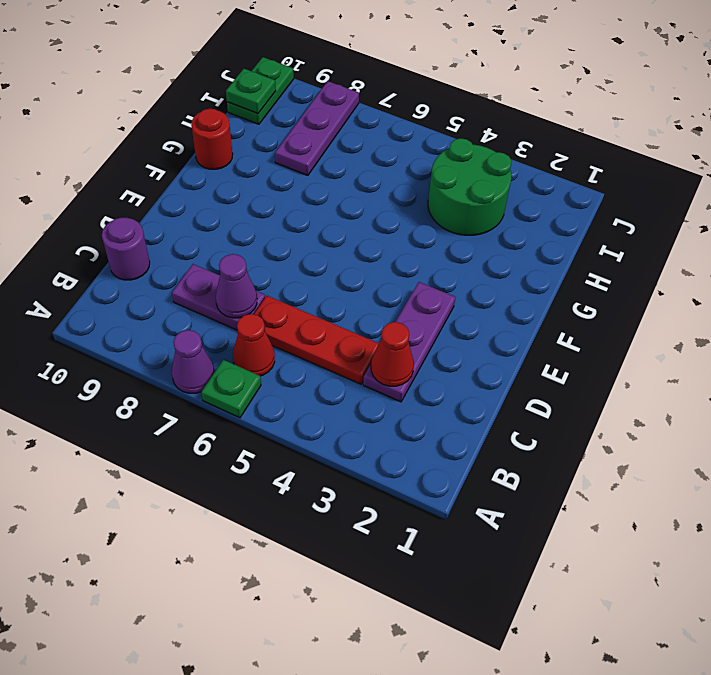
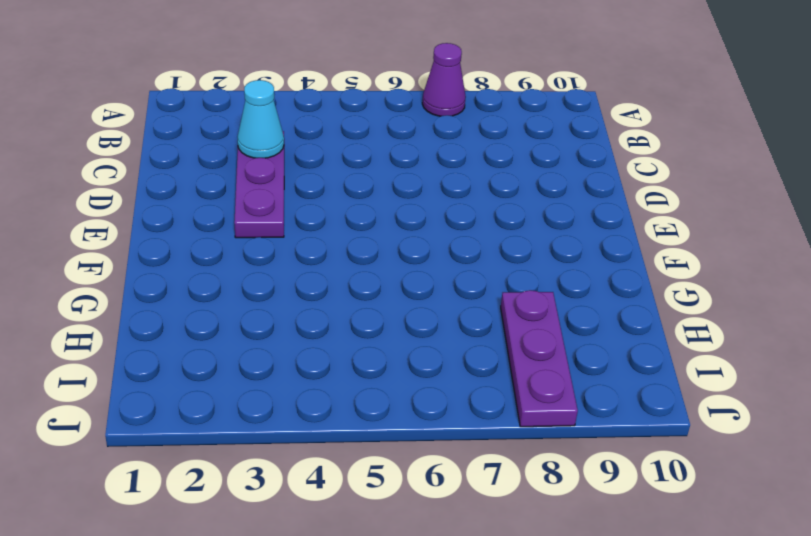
cyan 1x1 cone [238,80,284,158] -> red 1x1 cone [371,322,414,386]
none -> green 1x1 plate [201,360,261,418]
none -> red 1x1 cone [233,314,275,376]
none -> red 1x3 plate [254,296,379,384]

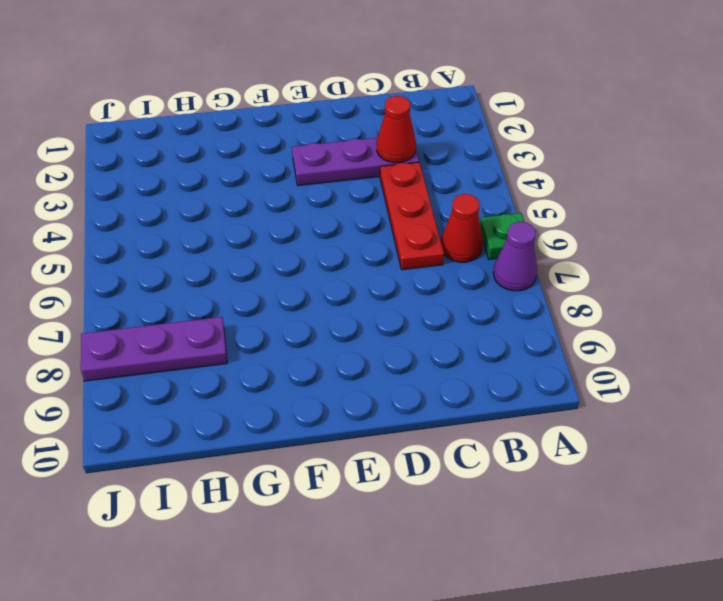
none -> purple 1x2 plate [172,264,265,330]
none -> purple 1x1 round brick [102,218,150,280]
none -> red 1x1 round brick [191,109,233,169]

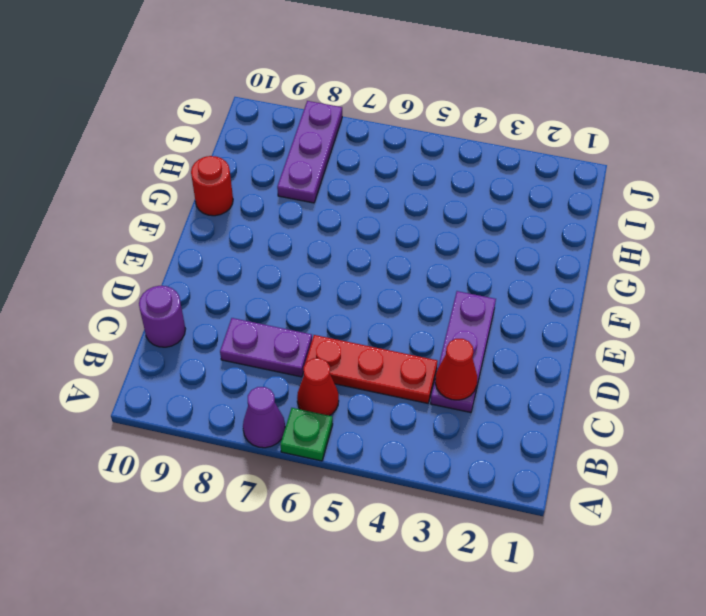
none -> green 2x2 round brick [428,138,512,235]
none -> green 1x2 plate [227,57,294,124]
none -> purple 1x1 cone [216,254,257,318]

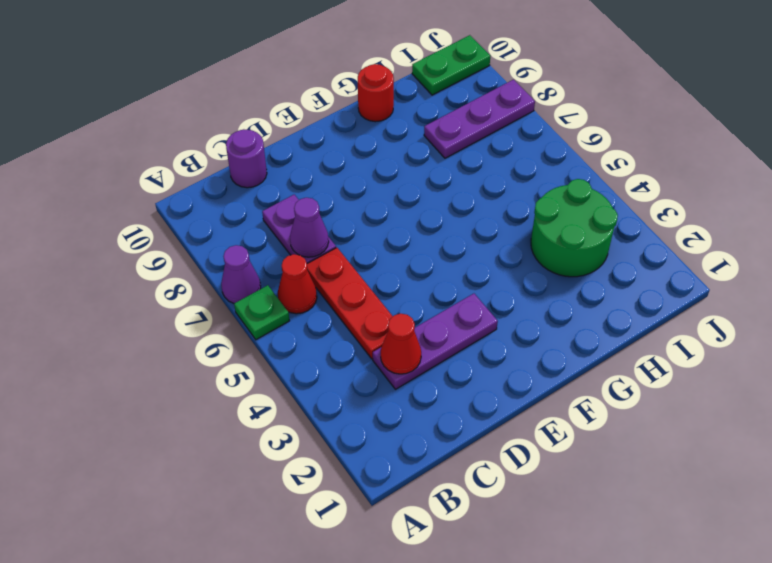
none -> green 1x1 plate [226,69,276,113]

